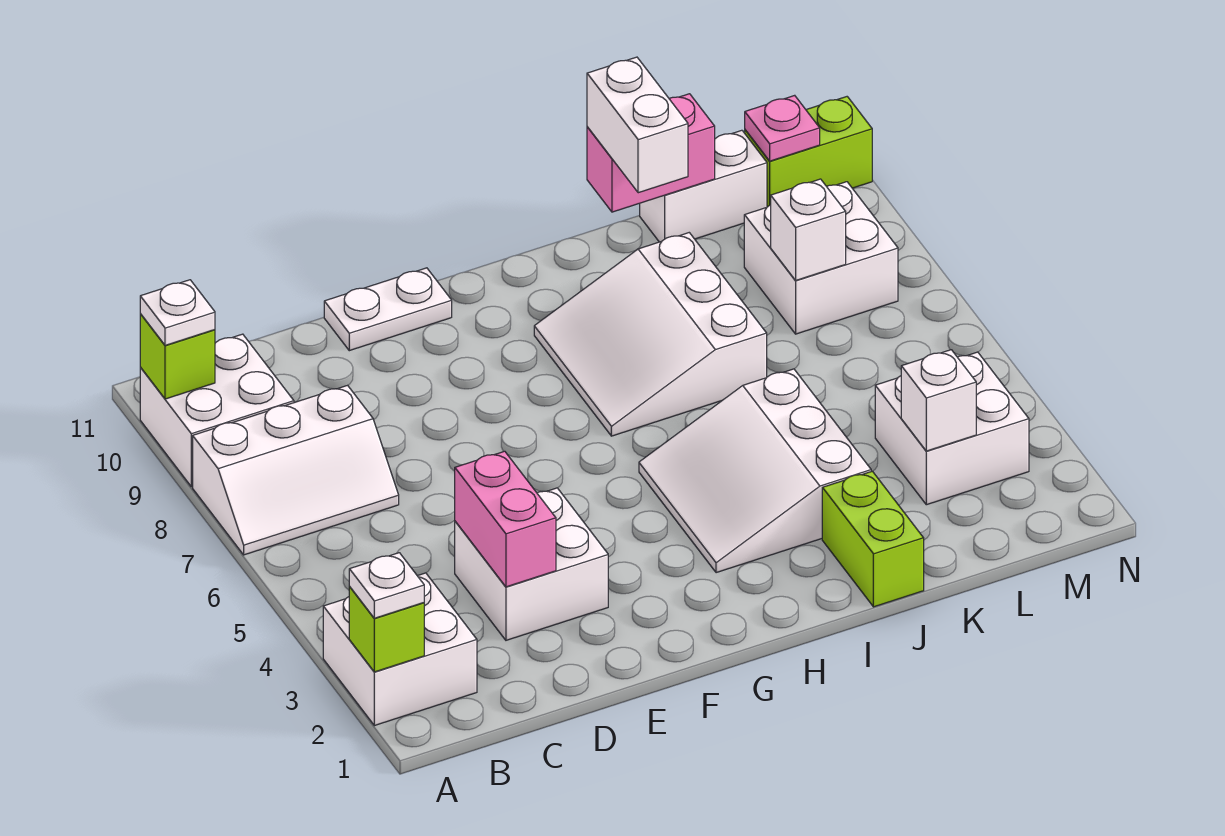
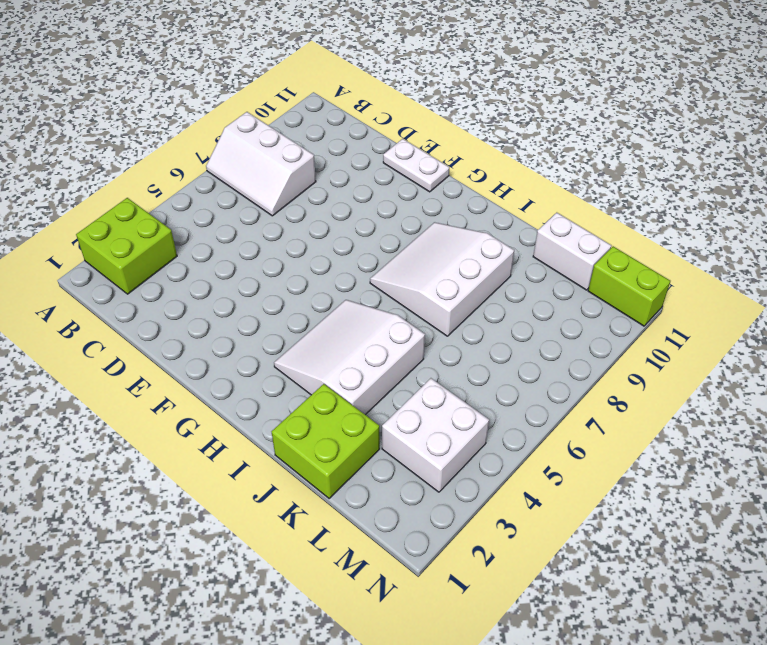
lime 2x2 brick [76,198,177,294] -> white 2x2 brick [323,573,477,726]
lime 2x2 brick [272,384,380,499] -> lime 1x2 brick [822,471,924,607]
none -> white 2x2 brick [140,334,294,487]
none -> white 2x2 brick [455,488,608,640]
none -> white 2x2 brick [744,182,898,334]

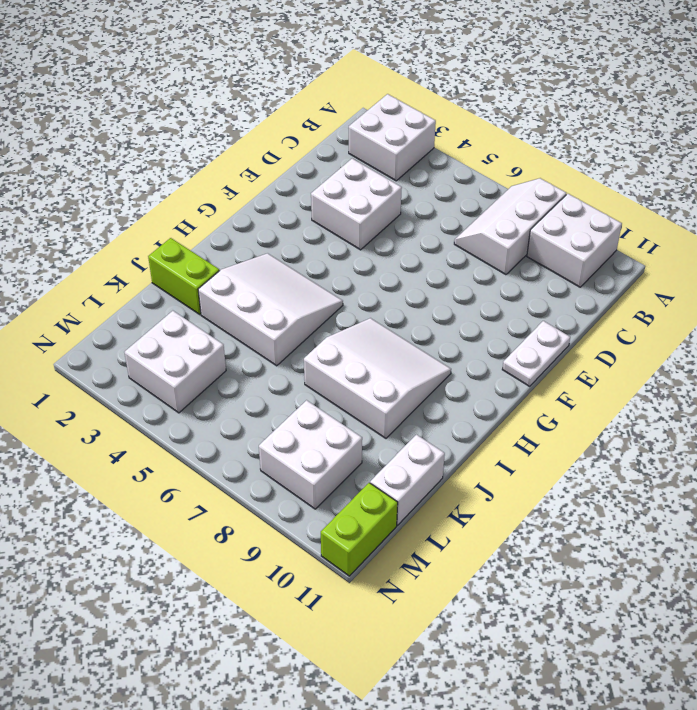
none -> lime 1x1 brick [349,587,424,672]
none -> lime 1x1 brick [140,314,215,399]
none -> pink 1x2 brick [455,451,556,587]

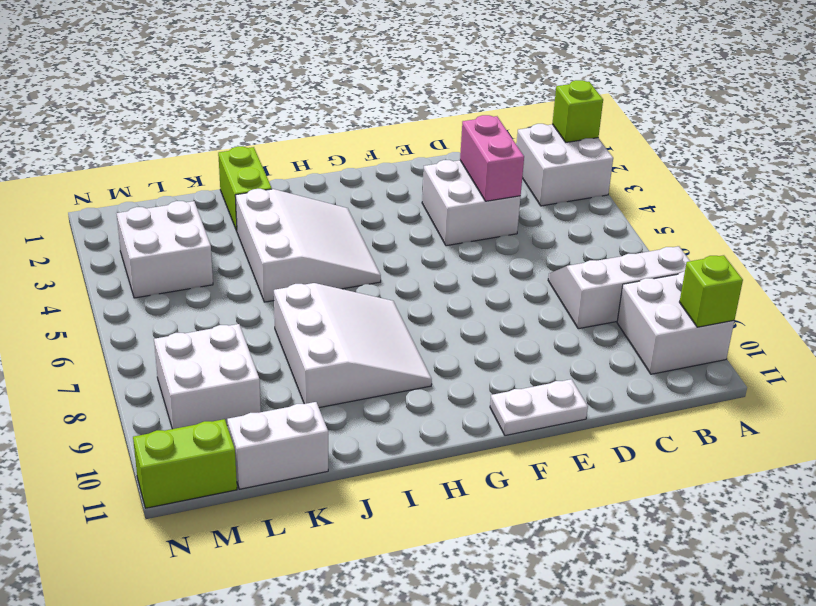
none -> pink 1x2 brick [587,94,715,212]
none -> white 1x1 brick [901,350,976,451]
none -> white 1x1 brick [771,179,846,281]

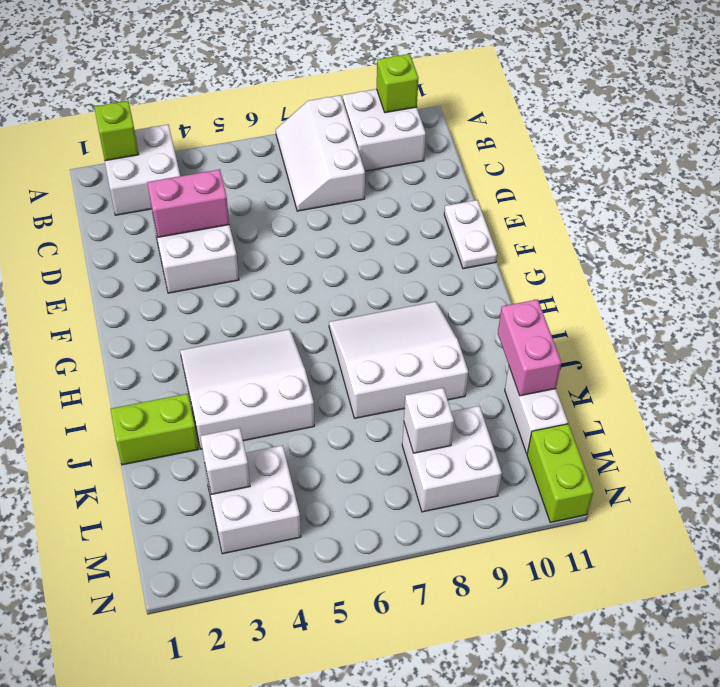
none -> pink 1x1 plate [745,95,820,161]
none -> white 1x1 plate [349,553,424,618]
none -> white 1x1 plate [140,280,215,345]

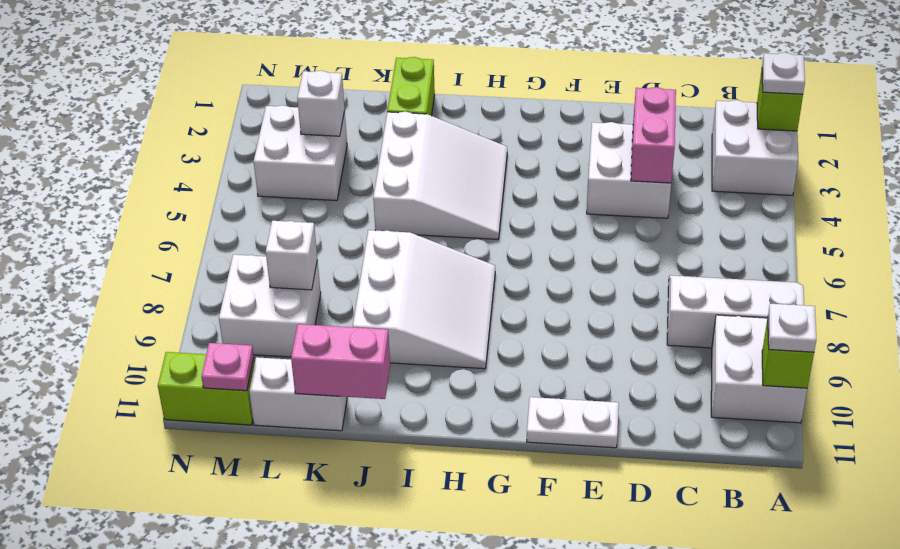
none -> white 1x2 brick [587,57,688,193]

